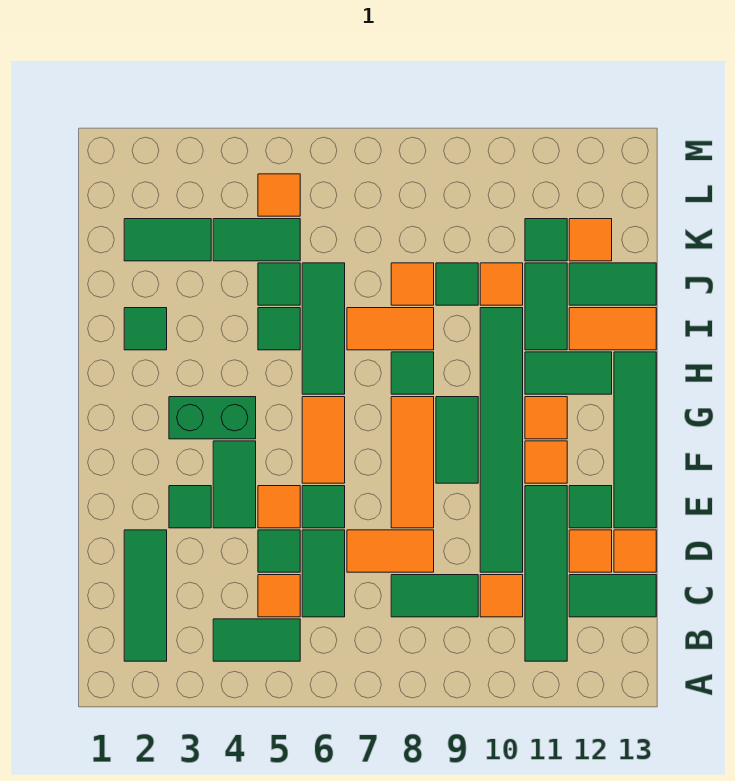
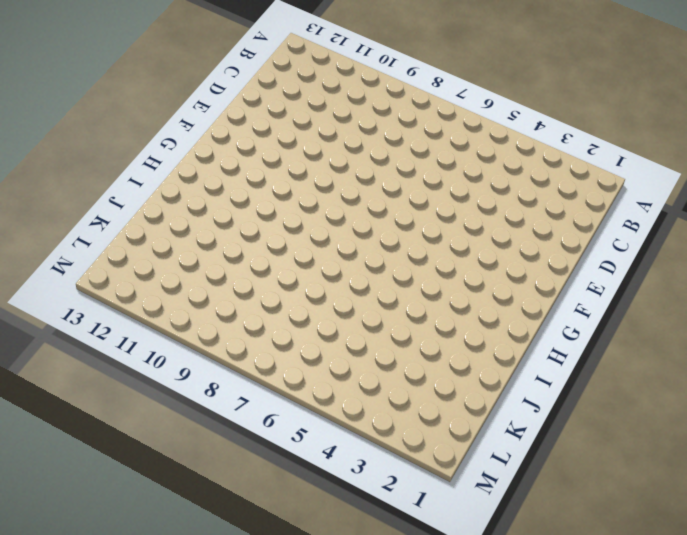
none -> green 1x3 tile [124,530,167,661]
none -> green 1x2 tile [213,619,300,661]
none -> green 1x4 tile [525,486,567,661]
none -> orange 1x1 tile [258,575,300,617]

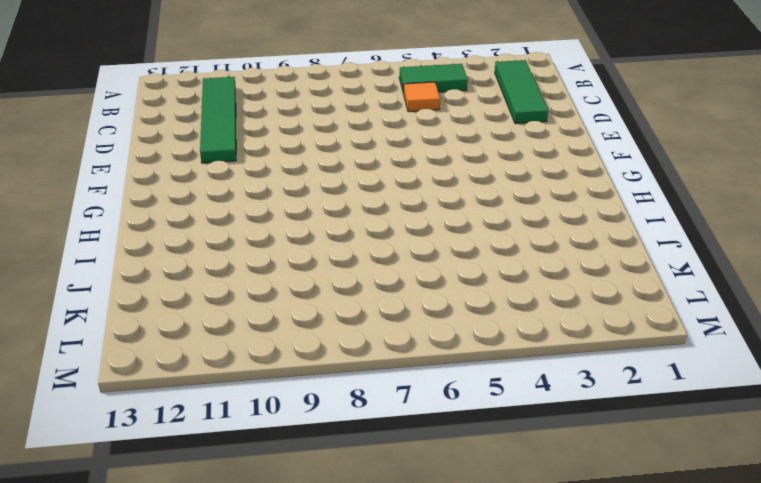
none -> green 1x2 tile [302,530,345,617]
none -> green 1x2 tile [391,575,478,617]
none -> orange 1x1 tile [480,575,523,617]
none -> green 1x2 tile [569,575,656,617]

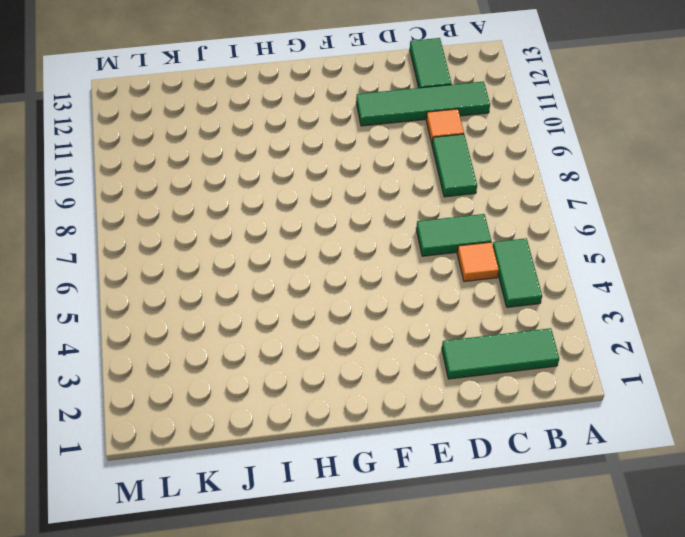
none -> green 1x1 tile [258,530,300,572]
none -> orange 1x2 tile [347,530,434,572]
none -> green 1x6 tile [480,308,523,572]
none -> orange 1x1 tile [569,530,612,572]

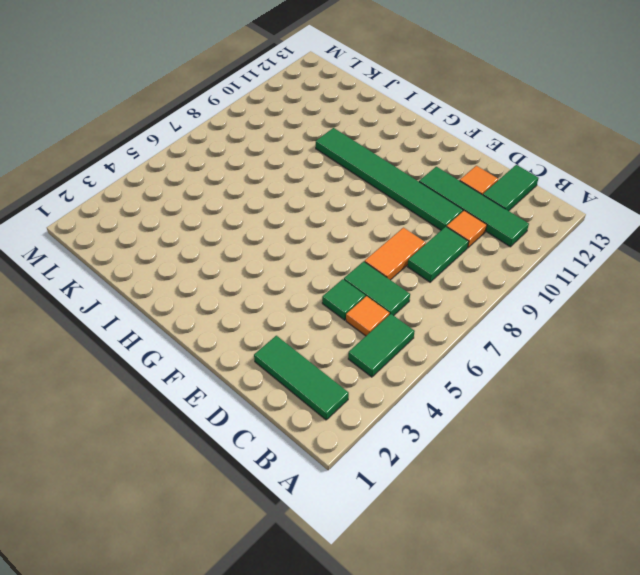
none -> orange 1x1 tile [614,530,656,572]
none -> green 1x1 tile [169,486,211,528]
none -> green 1x2 tile [213,441,256,528]
none -> orange 1x1 tile [258,486,300,528]

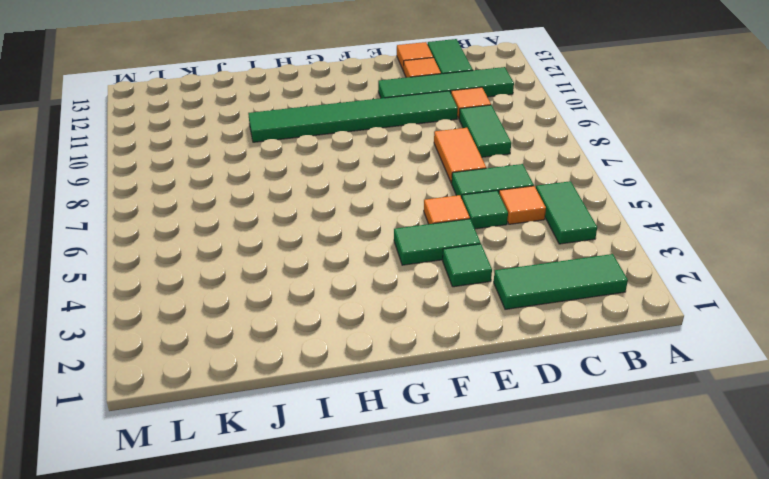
none -> green 1x1 tile [302,486,345,528]
none -> orange 1x3 tile [391,397,434,528]
none -> green 1x1 tile [569,486,612,528]
none -> green 1x4 tile [614,352,656,528]

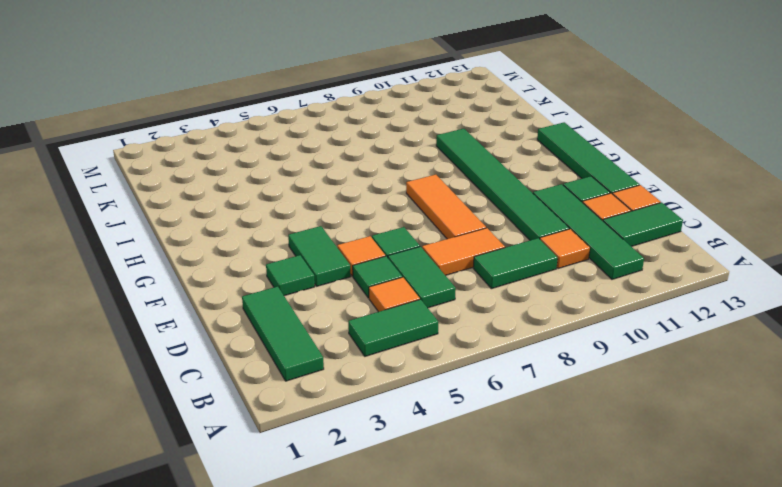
none -> orange 1x2 tile [302,397,345,483]
none -> green 1x2 tile [436,397,478,483]
none -> orange 1x1 tile [525,441,567,483]
none -> green 1x2 brick [169,397,256,439]

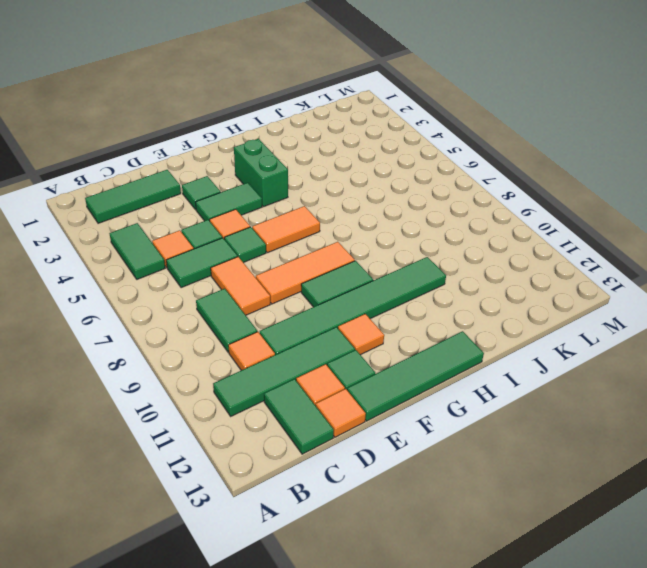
none -> orange 1x1 tile [525,397,567,439]
none -> green 1x3 tile [302,263,345,394]
none -> green 1x1 tile [391,352,434,394]
none -> green 1x2 tile [525,352,612,394]

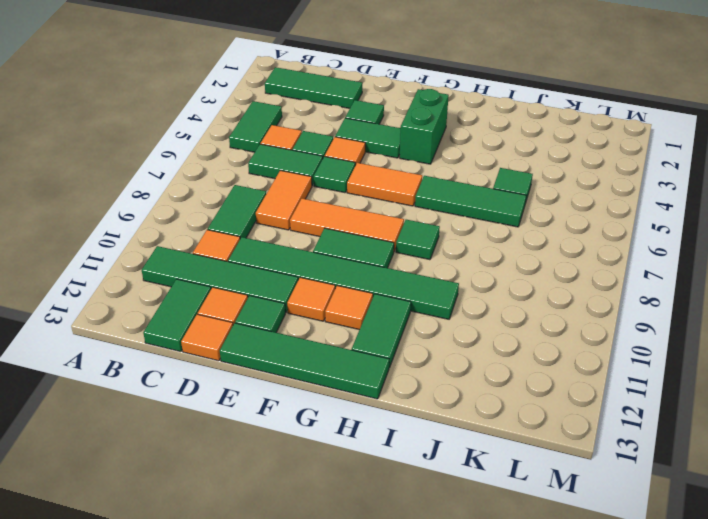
none -> green 1x1 tile [124,308,167,350]
none -> green 1x1 tile [258,308,300,350]
none -> orange 1x2 tile [347,308,434,350]
none -> green 1x2 tile [525,263,567,350]

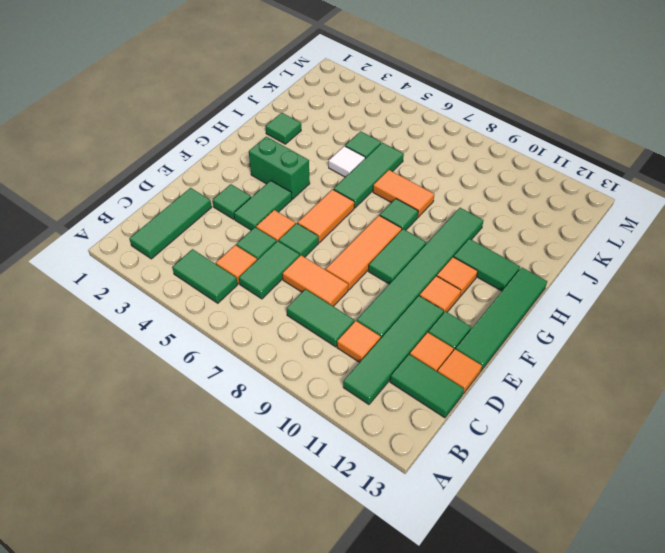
white 1x1 tile [329,146,365,177] -> green 1x1 tile [258,308,300,350]
none -> green 1x2 tile [525,263,567,350]
none -> orange 1x2 tile [569,308,656,350]
none -> orange 1x1 tile [391,263,434,305]
none -> green 1x1 tile [436,263,478,305]

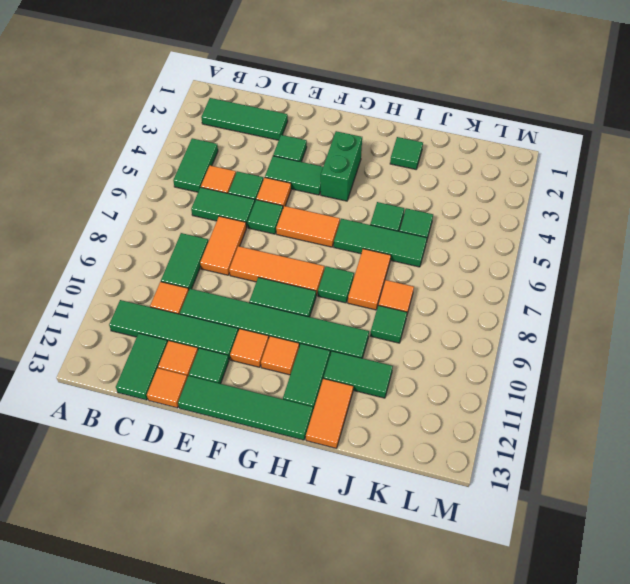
none -> orange 1x1 tile [480,263,523,305]
none -> green 1x2 tile [569,263,656,305]
none -> green 1x2 tile [124,219,211,261]
none -> green 1x2 tile [213,219,300,261]

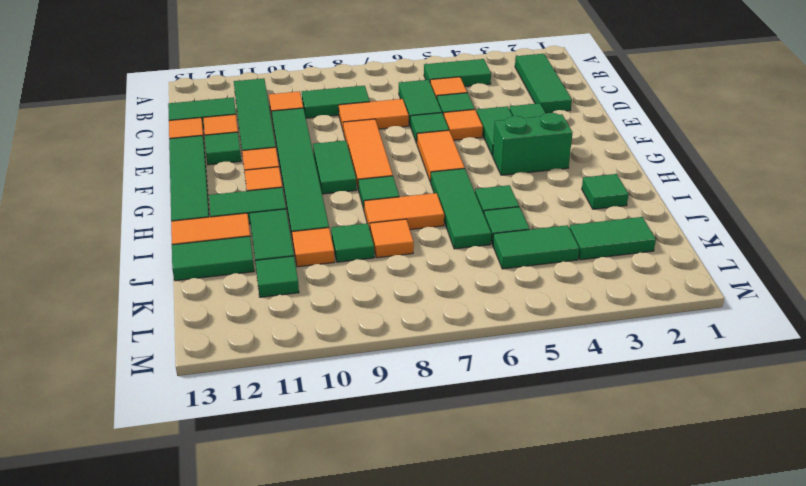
none -> orange 1x1 tile [569,219,612,261]
none -> orange 1x1 tile [258,174,300,216]

